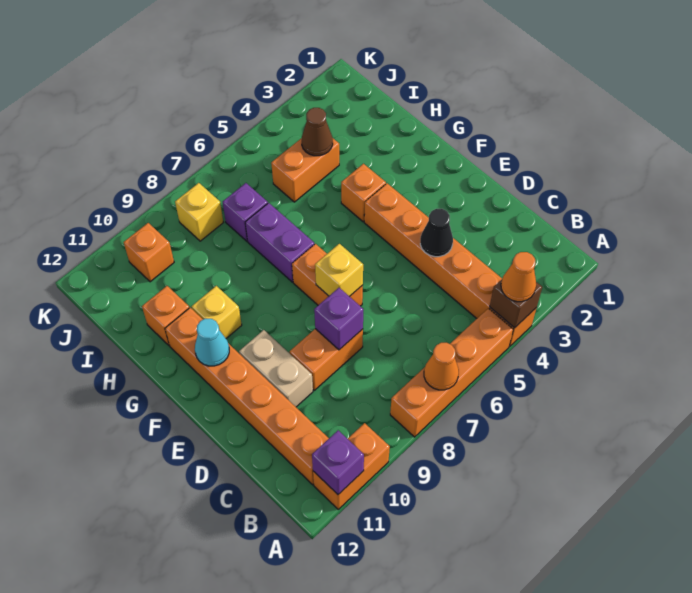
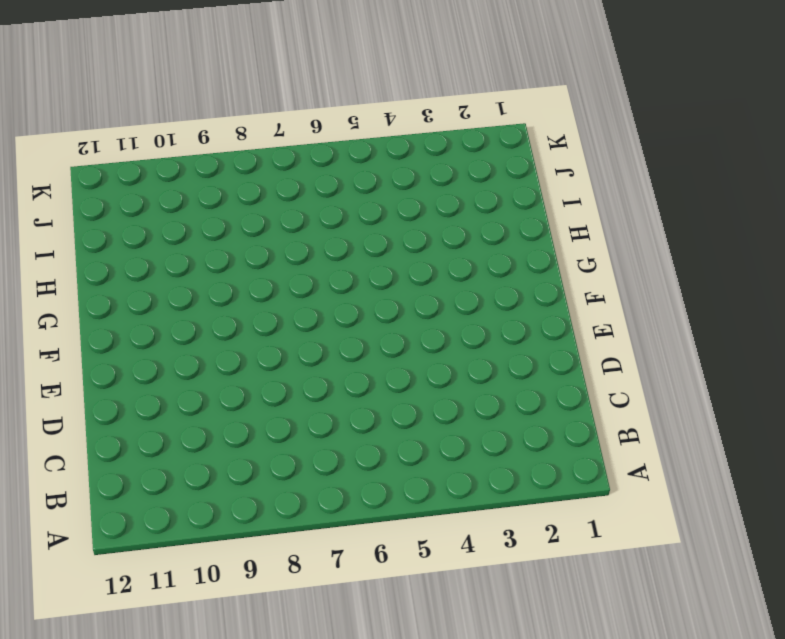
none -> orange 1x6 brick [364,183,537,347]
none -> orange 1x4 brick [390,308,513,437]
none -> orange 1x2 brick [313,423,390,509]

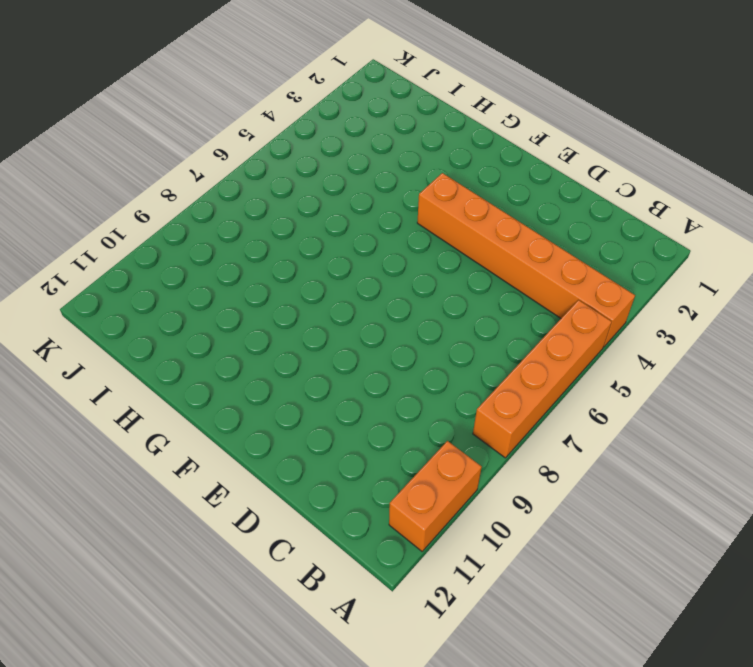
none -> orange 1x6 brick [165,308,329,485]
none -> orange 1x2 brick [290,329,363,390]
none -> tan 1x2 brick [239,330,313,407]

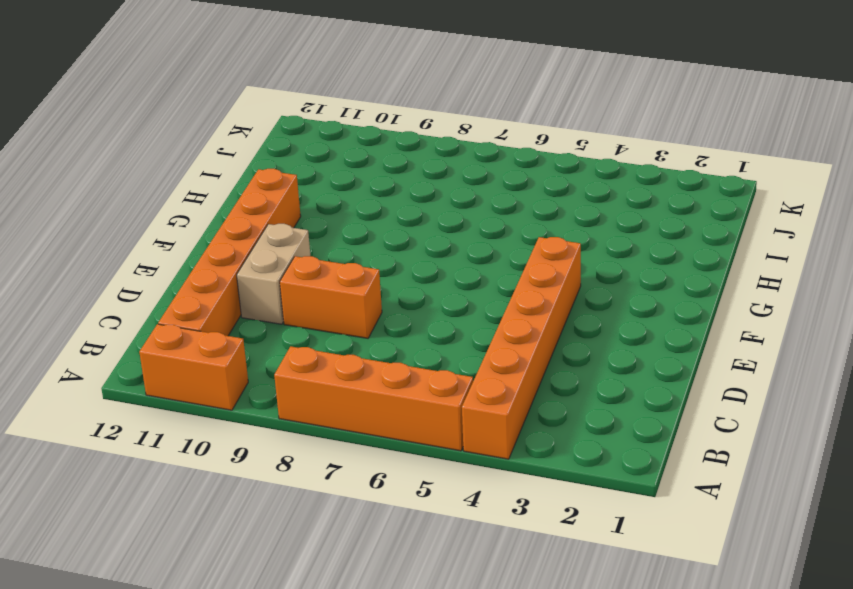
none -> orange 1x2 brick [292,244,363,306]
none -> orange 1x1 brick [341,164,386,222]
none -> purple 1x2 brick [245,203,314,282]

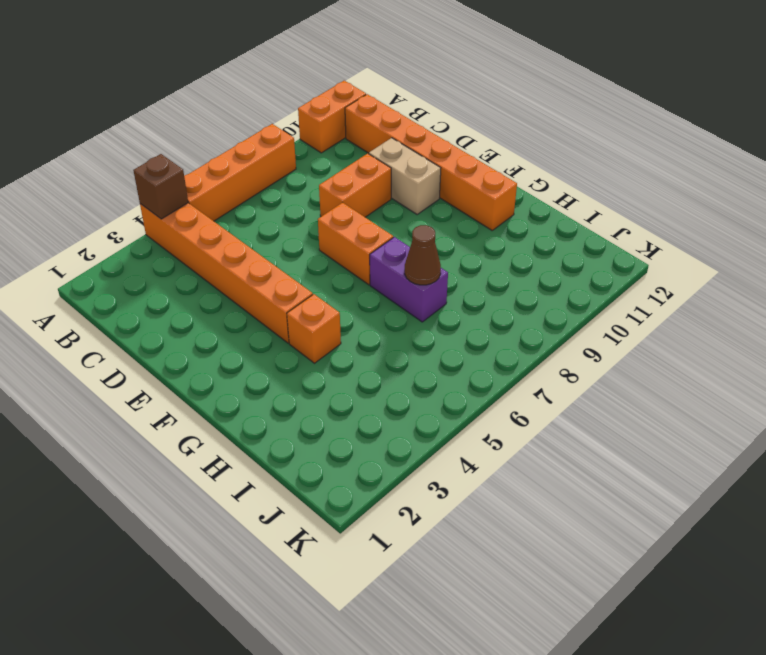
brown 1x1 cone [405,225,441,285] -> brown 1x1 cone moved to [302,108,333,156]
none -> yellow 1x1 brick [192,286,242,338]
none -> orange 1x1 brick [142,286,189,345]
none -> orange 1x2 brick [271,138,339,202]

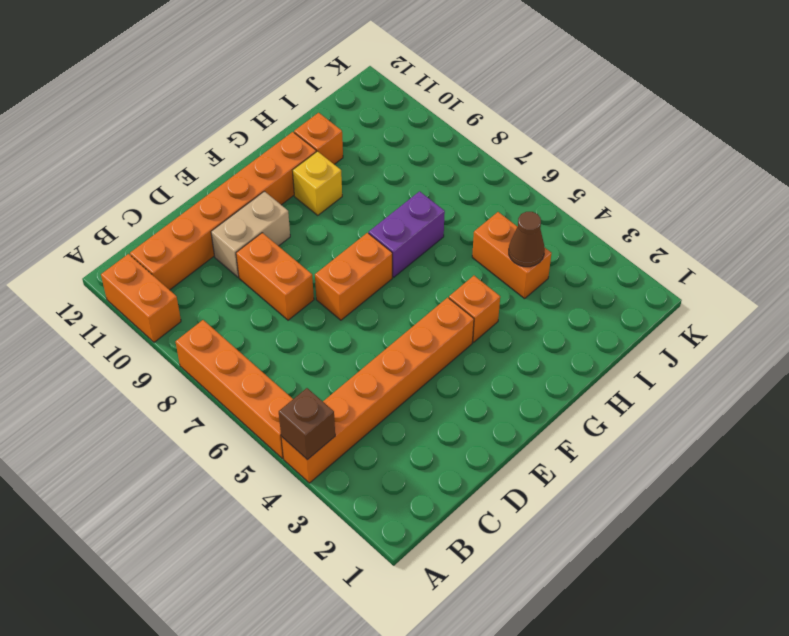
none -> purple 1x1 brick [223,183,268,241]
none -> yellow 1x1 brick [175,183,223,241]
none -> orange 1x1 brick [124,223,174,282]

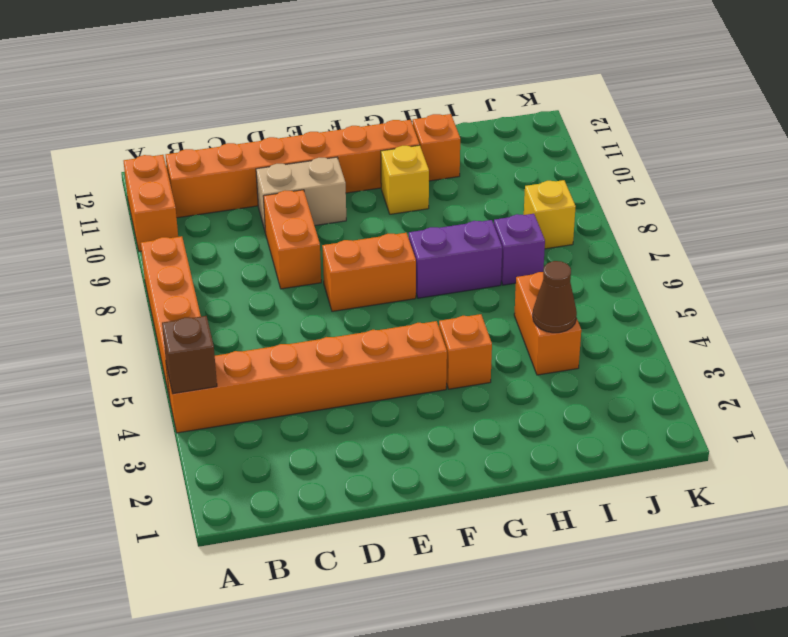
none -> orange 1x1 brick [124,223,174,282]
none -> orange 1x1 cone [424,343,459,390]
none -> purple 1x1 brick [312,430,364,494]

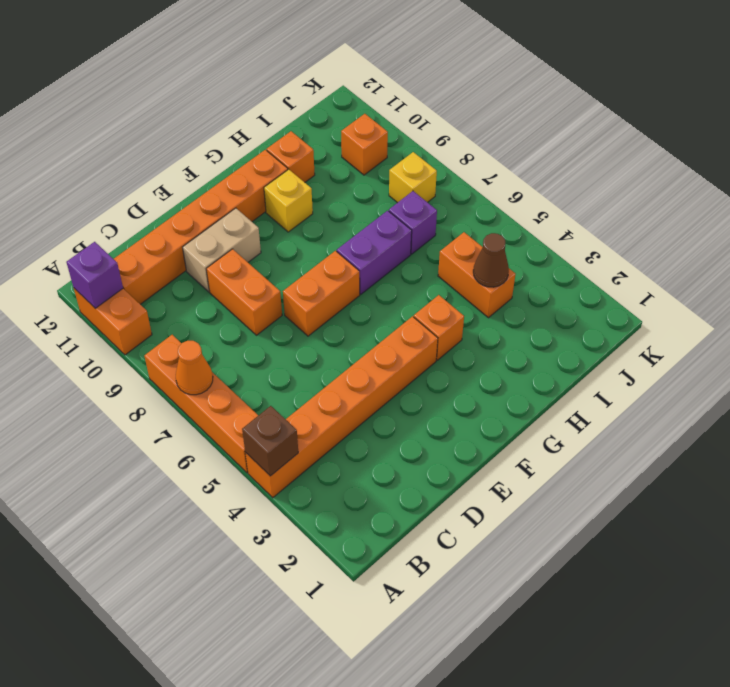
none -> black 1x1 cone [420,209,453,257]
none -> purple 1x1 brick [314,288,363,350]
none -> yellow 1x1 brick [315,244,363,296]

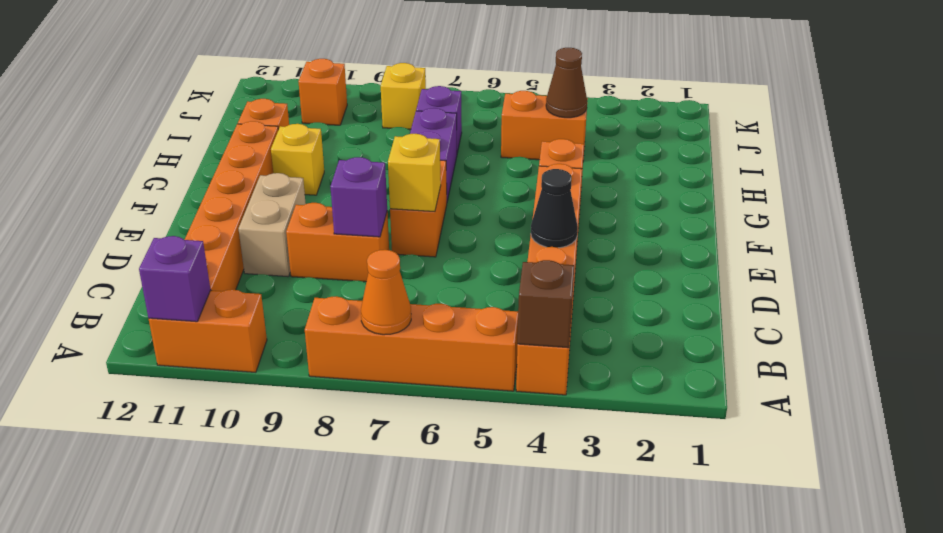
none -> cyan 1x1 cone [195,319,229,366]
none -> orange 1x1 cone [501,252,536,302]

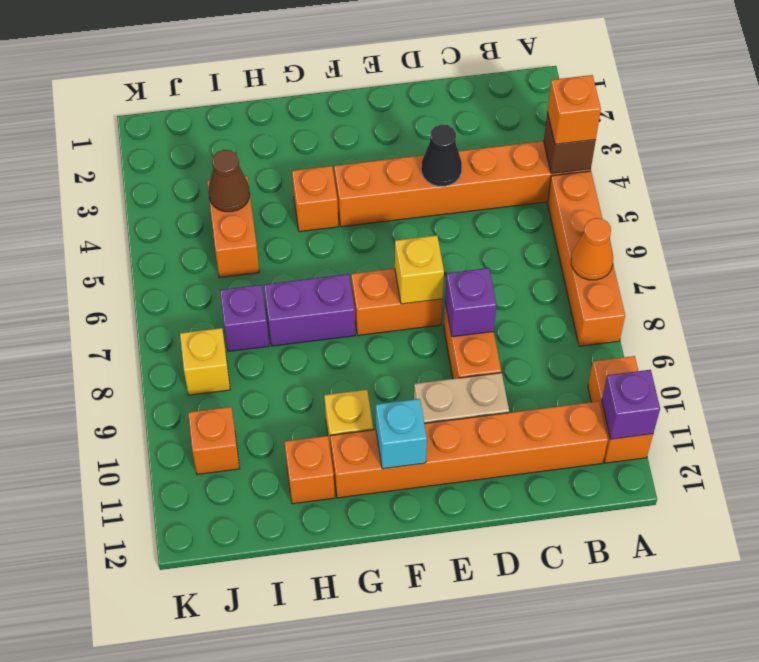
orange 1x1 brick [547,75,601,144] -> orange 1x1 cone [501,252,536,302]
cyan 1x1 brick [376,399,427,469] -> cyan 1x1 cone [195,319,229,366]

